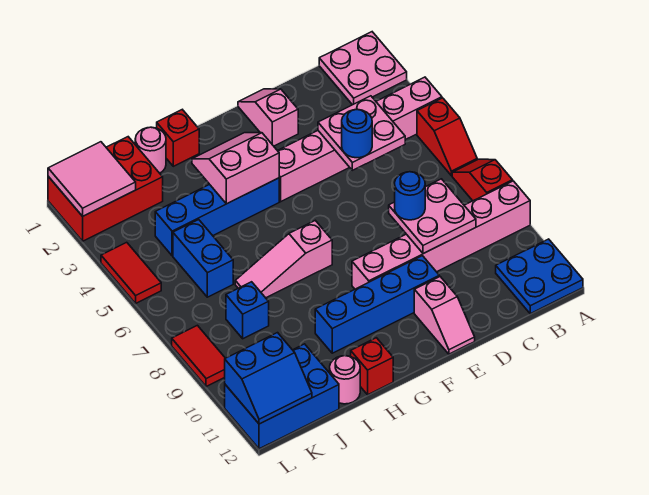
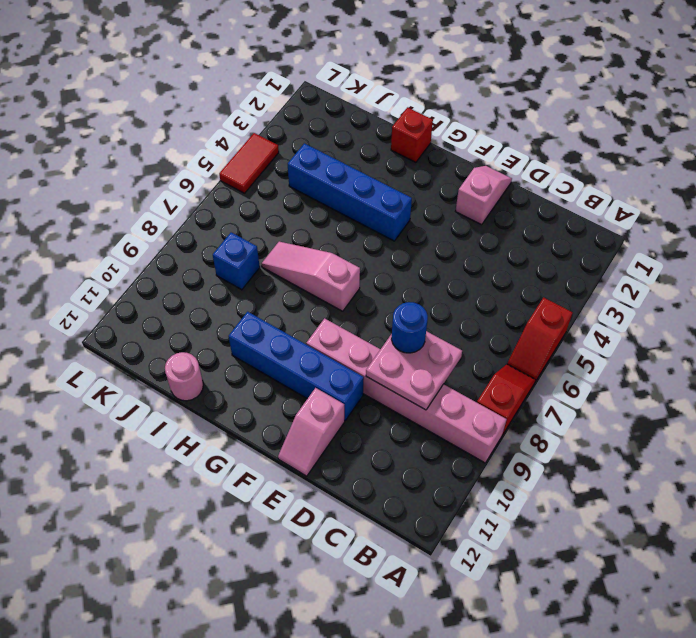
none -> pink 2x2 plate [319,32,407,105]
none -> pink 1x6 brick [278,77,442,202]
none -> blue 2x2 plate [496,239,583,314]

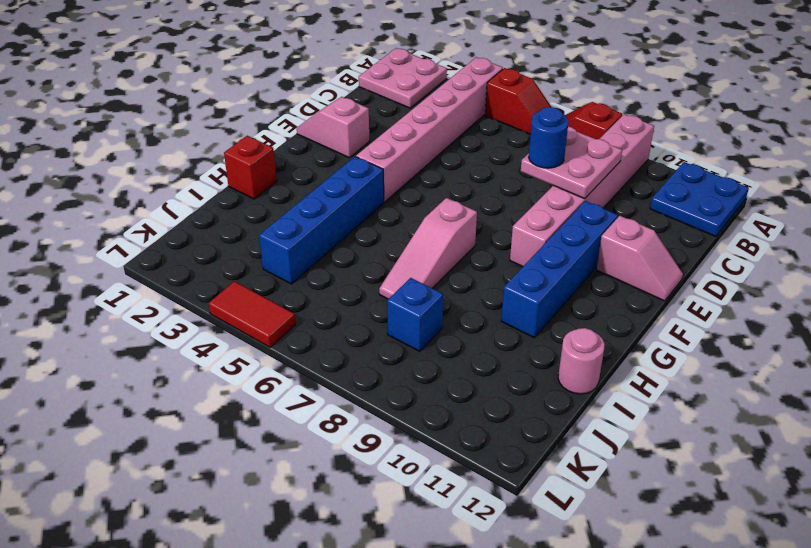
none -> red 1x1 brick [351,338,393,395]
none -> pink 1x1 round brick [135,127,166,173]
none -> red 2x3 brick [48,137,163,241]

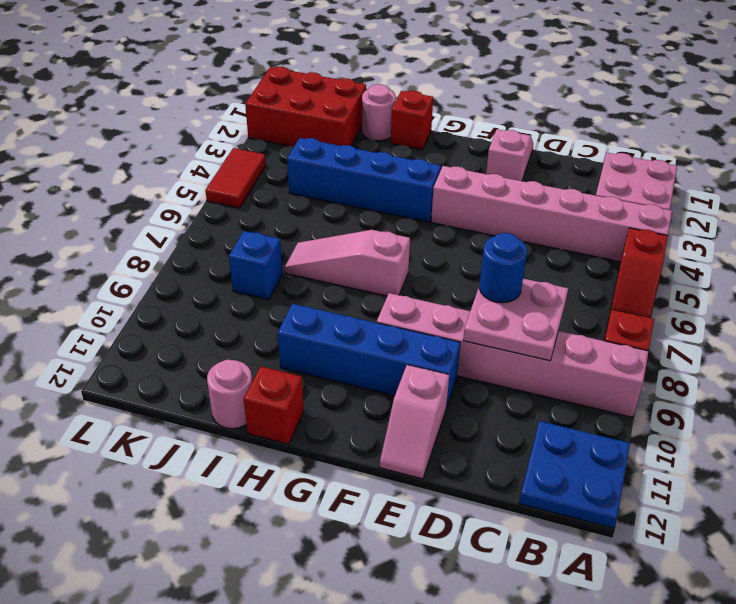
none -> blue 1x2 brick [173,220,233,297]
none -> blue 2x3 brick [225,344,339,449]
none -> red 1x2 tile [172,325,225,387]

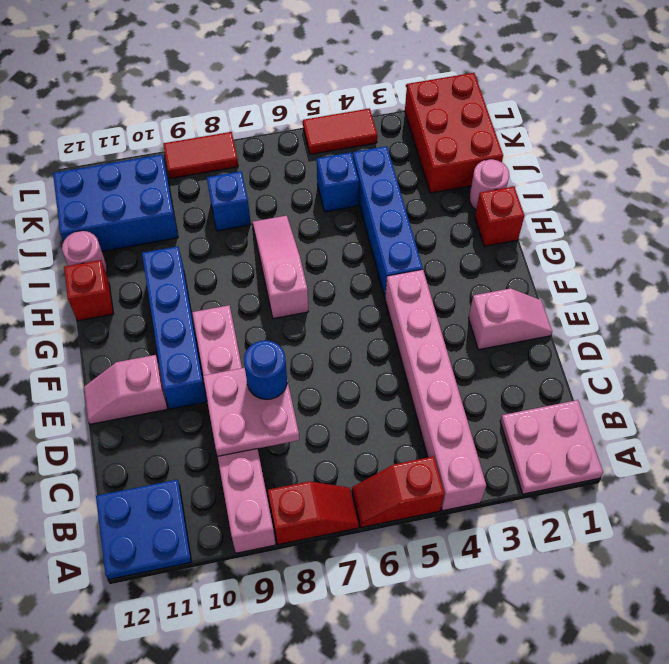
blue 1x1 brick [317,152,359,212] -> blue 1x2 brick [173,220,233,297]
blue 2x3 brick [53,155,178,251] -> blue 2x3 brick turned to [225,344,339,449]
none -> pink 2x2 plate [318,96,405,170]
none -> pink 2x2 slope [192,133,279,204]
none -> pink 2x2 tile [48,142,136,216]

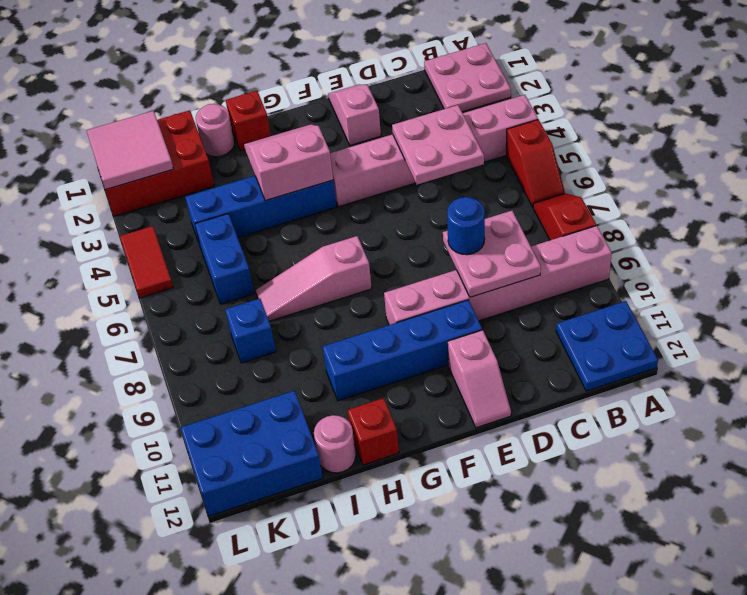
none -> red 1x2 tile [172,325,225,387]
none -> blue 2x2 slope [225,333,312,424]
none -> blue 1x1 round brick [342,109,372,158]

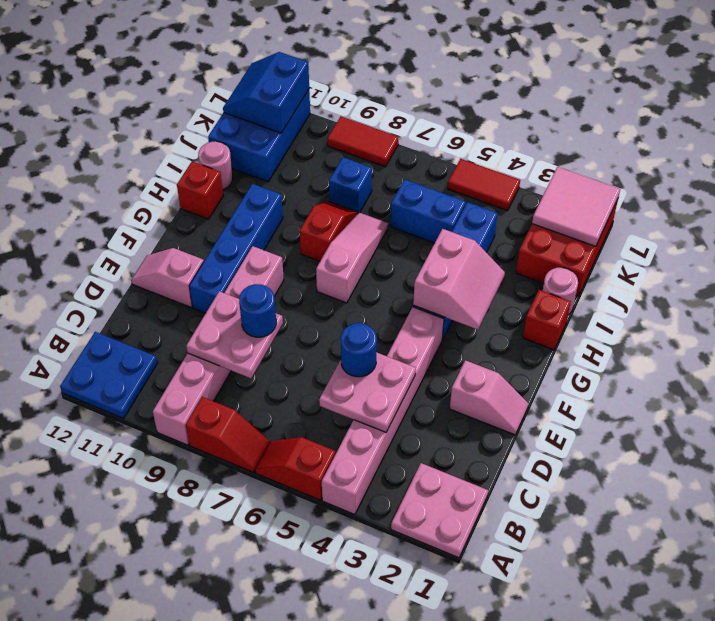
red 1x2 slope [300,201,358,261] -> none

